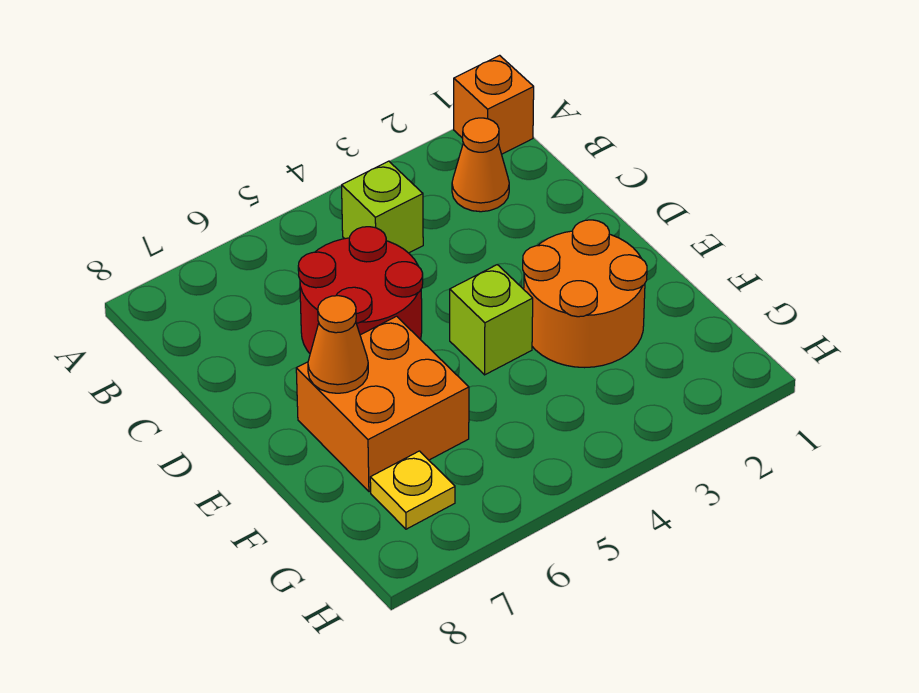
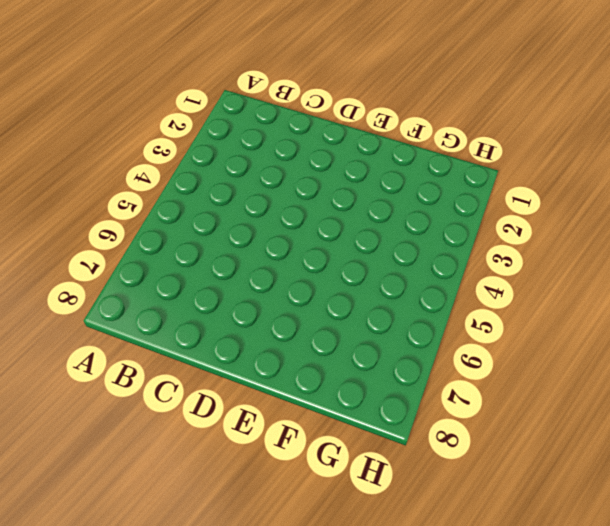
none -> orange 1x1 brick [454,55,534,154]
none -> orange 1x1 cone [452,118,509,212]

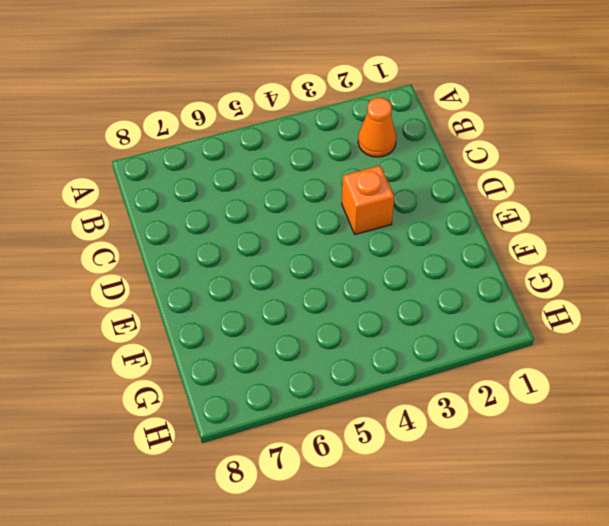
orange 1x1 brick [342,166,394,234] -> orange 1x1 brick moved to [454,55,534,154]
none -> lime 1x1 brick [342,161,423,253]
none -> red 2x2 round brick [298,227,423,353]

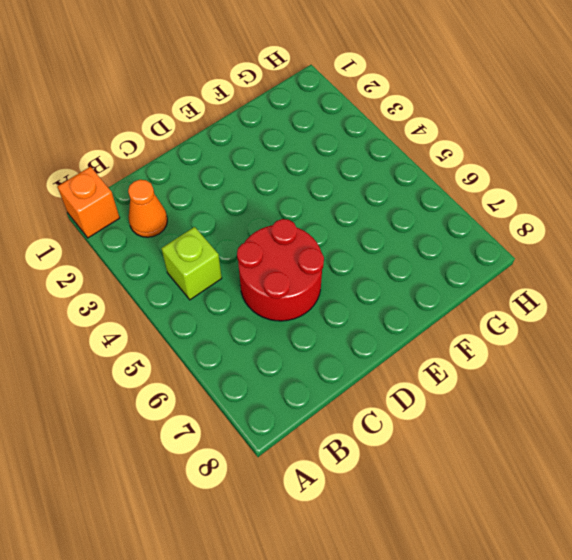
none -> orange 2x2 round brick [523,220,647,368]
none -> lime 1x1 brick [450,265,533,375]

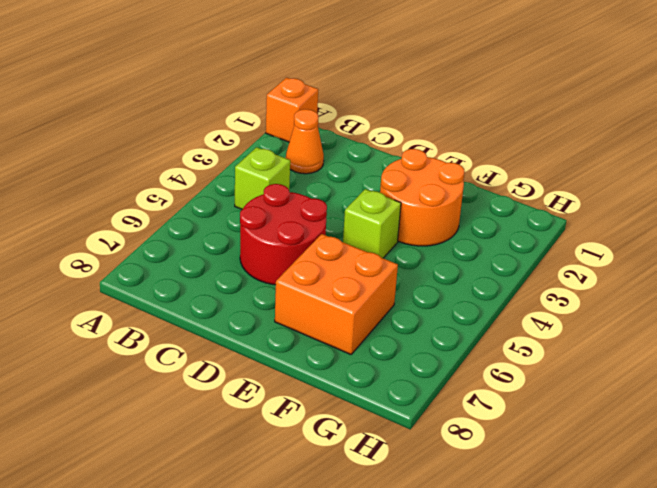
none -> yellow 1x1 plate [370,451,455,529]
none -> orange 1x1 cone [308,296,368,393]

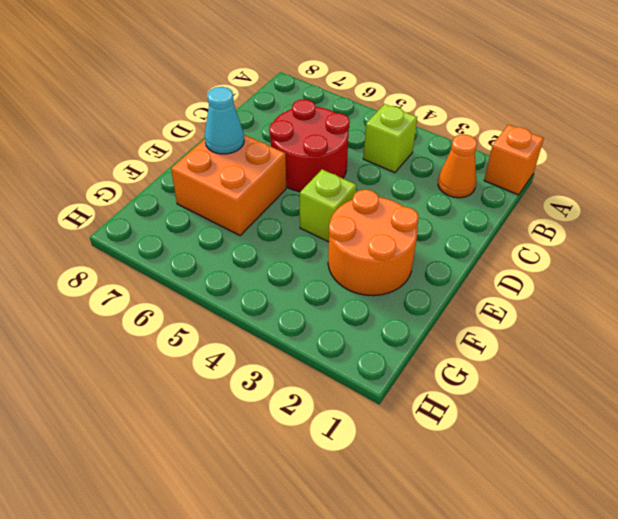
cyan 1x1 cone [205,87,244,154] -> orange 1x1 cone [308,296,368,393]
none -> yellow 1x1 plate [370,451,455,529]

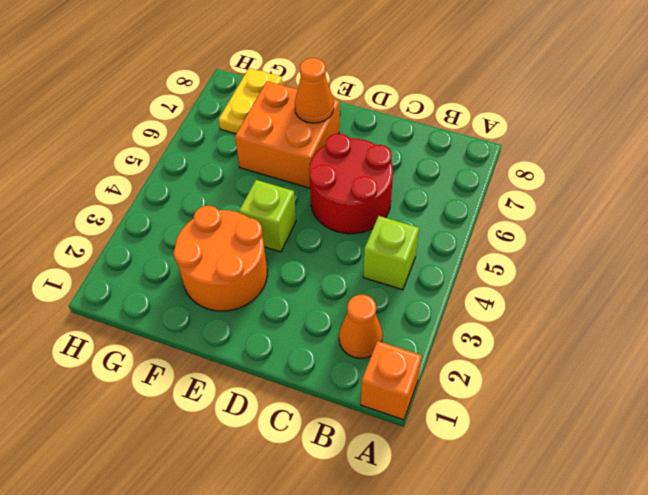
yellow 1x2 plate [218,68,282,134] -> yellow 1x1 plate [370,451,455,529]

